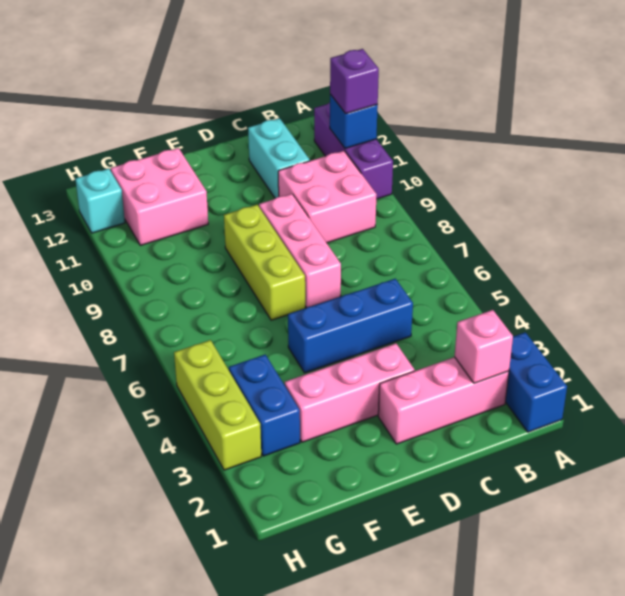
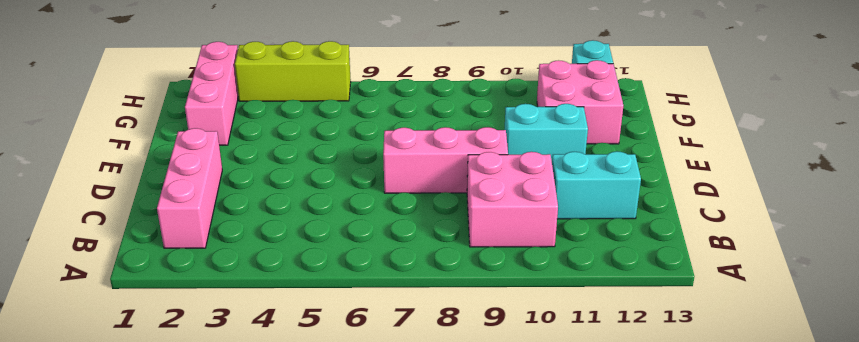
cyan 1x2 brick [504,104,588,161] -> none
pink 1x3 brick [185,42,238,145] -> pink 1x3 brick moved to [285,343,415,442]
none -> blue 1x2 brick [505,332,567,432]
none -> purple 1x3 brick [314,103,393,199]
none -> blue 1x3 brick [288,279,413,373]

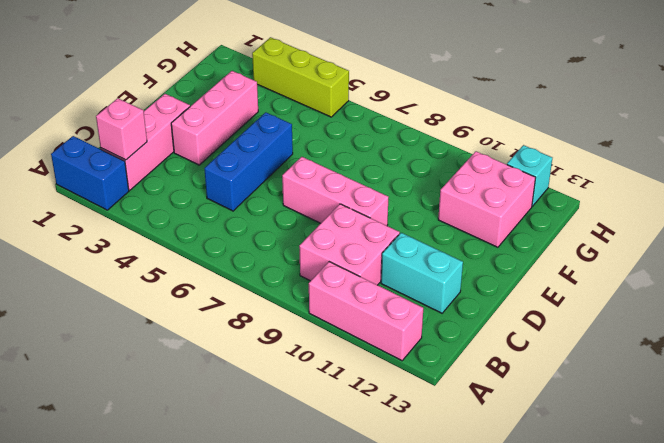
pink 1x3 brick [309,262,423,361] -> purple 1x3 brick [314,103,393,199]
none -> lime 1x3 brick [224,205,305,320]
none -> blue 1x2 brick [229,355,300,456]
none -> blue 1x1 brick [330,94,378,148]

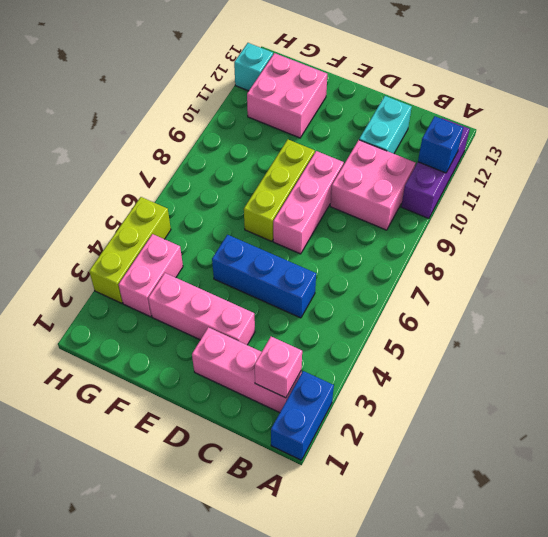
pink 1x2 brick [119,234,183,317] -> blue 1x2 brick [229,355,300,456]
none -> purple 1x1 brick [330,49,379,114]

